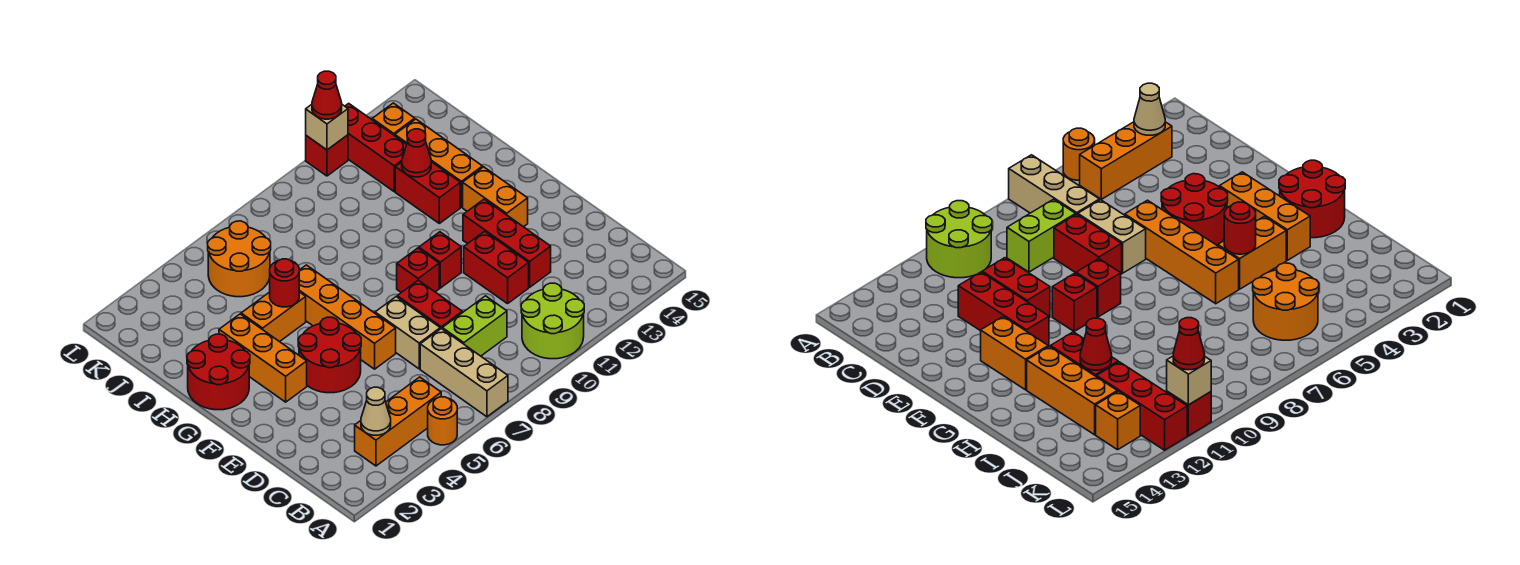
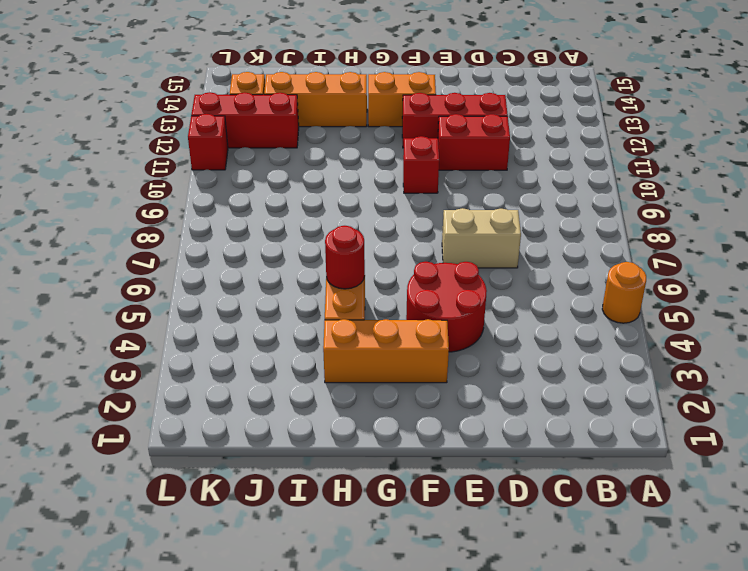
none -> tan 1x3 brick [420,328,508,417]
none -> lime 2x2 round brick [521,283,584,359]
none -> orange 1x3 brick [355,377,441,466]

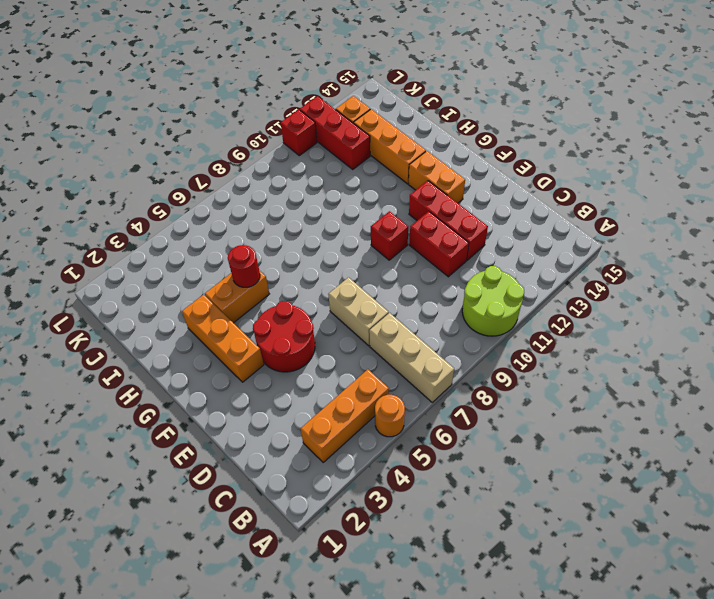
none -> lime 1x2 brick [442,296,507,356]
none -> red 1x2 brick [397,280,462,329]
none -> orange 1x4 brick [299,265,396,369]

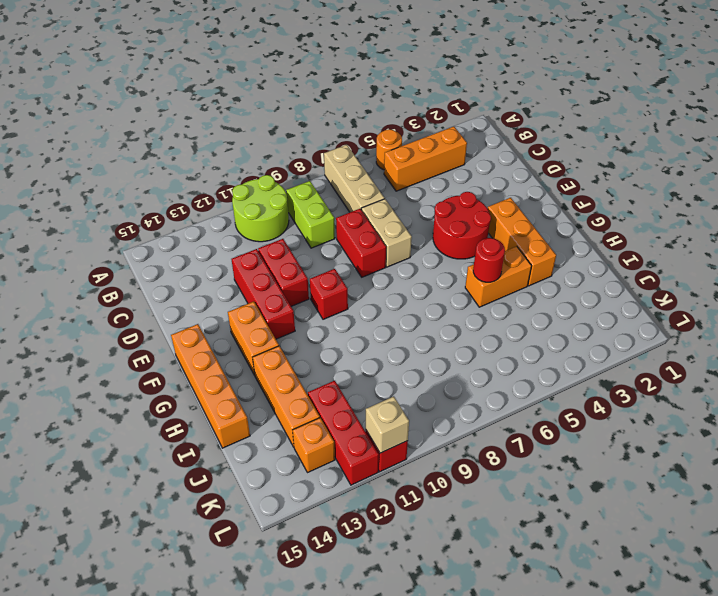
lime 1x2 brick [286,181,335,248] -> lime 1x2 brick turned to [442,296,507,356]
orange 1x4 brick [171,324,250,448] -> orange 1x4 brick moved to [299,265,396,369]
none -> red 1x1 brick [397,248,439,293]
none -> red 2x2 round brick [187,334,250,410]
none -> red 1x2 brick [395,162,460,223]

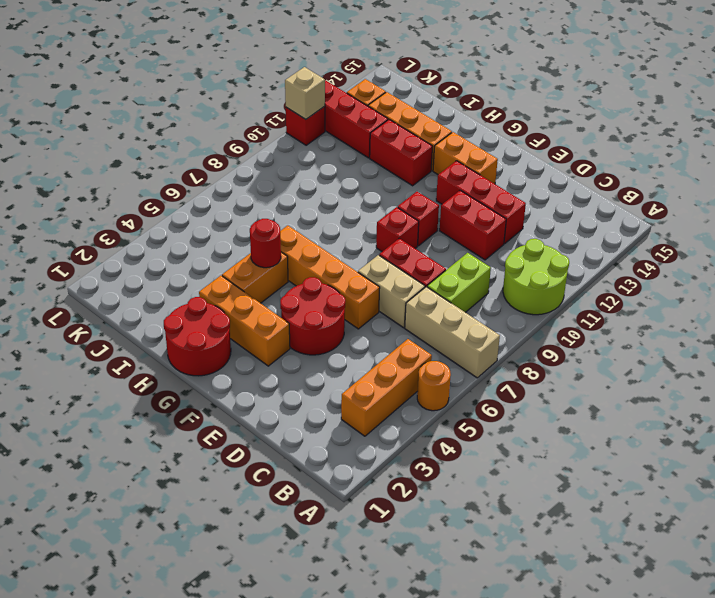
none -> orange 2x2 round brick [208,221,271,297]
none -> tan 1x1 cone [361,387,391,435]
none -> red 1x1 cone [402,129,431,177]

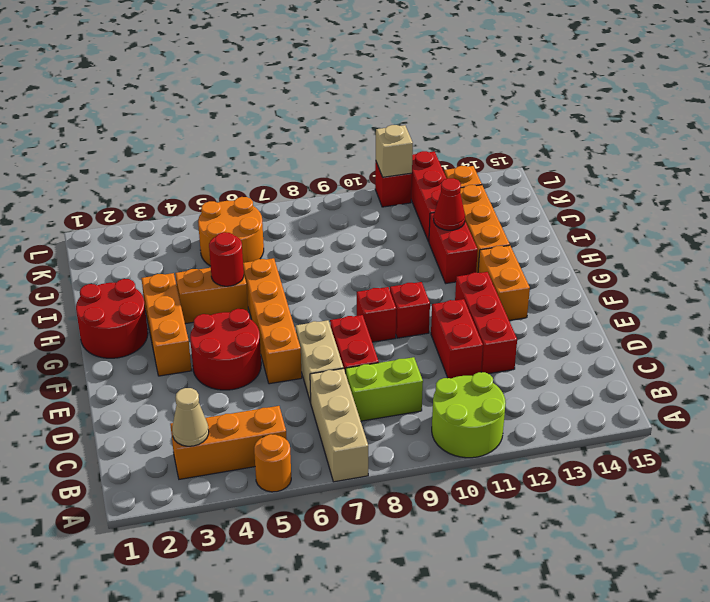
none -> red 1x1 cone [312,71,342,119]

